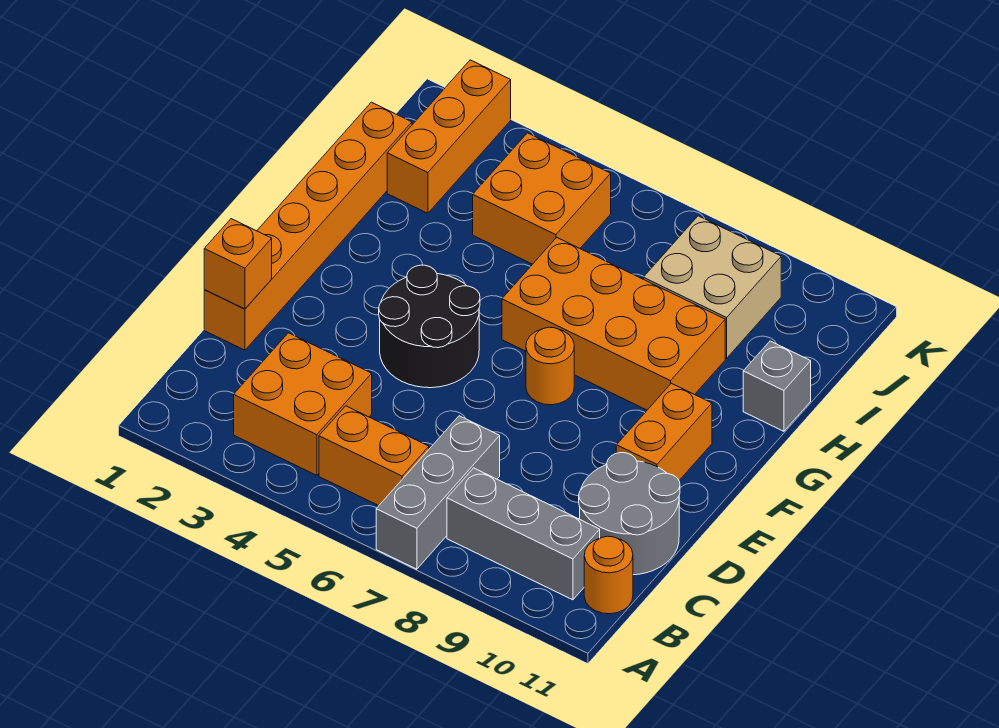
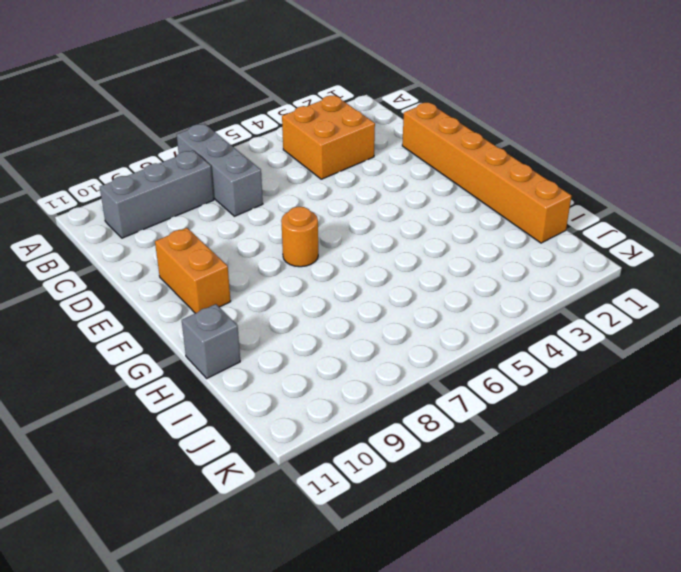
none -> orange 1x2 brick [319,406,429,506]
none -> orange 1x1 round brick [584,536,633,614]
none -> grey 2x2 round brick [579,453,680,575]

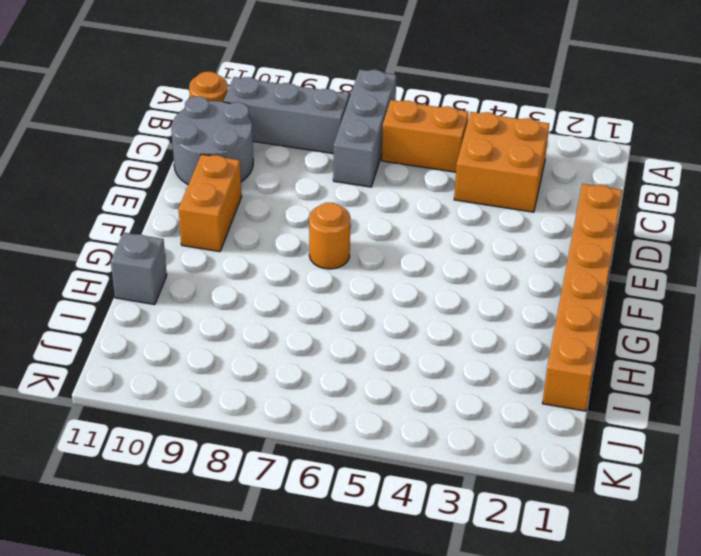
none -> black 2x2 round brick [379,265,480,388]
none -> orange 2x4 brick [502,238,725,410]
none -> orange 1x3 brick [387,60,511,213]

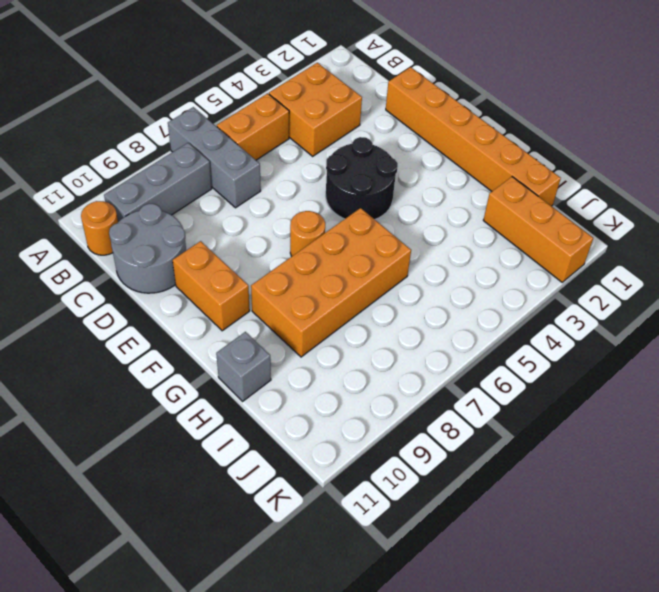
none -> orange 2x2 brick [473,133,611,264]
none -> tan 2x2 brick [643,216,781,358]
none -> orange 1x1 brick [204,219,272,309]

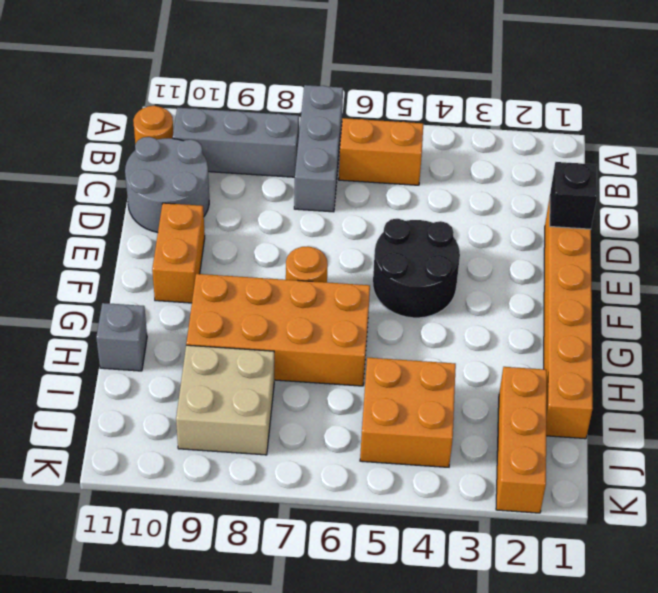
black 1x1 brick [550,162,597,229] -> orange 1x1 brick [204,219,272,309]
none -> orange 2x2 brick [234,333,372,475]

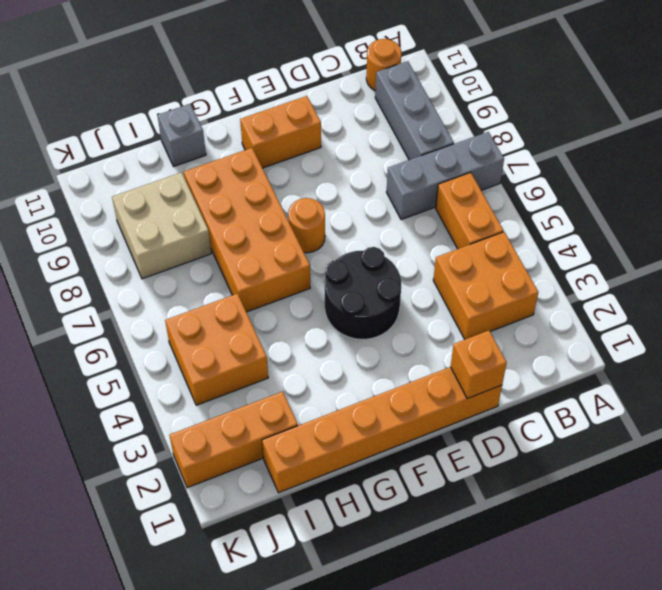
none -> grey 2x2 round brick [579,453,680,575]

